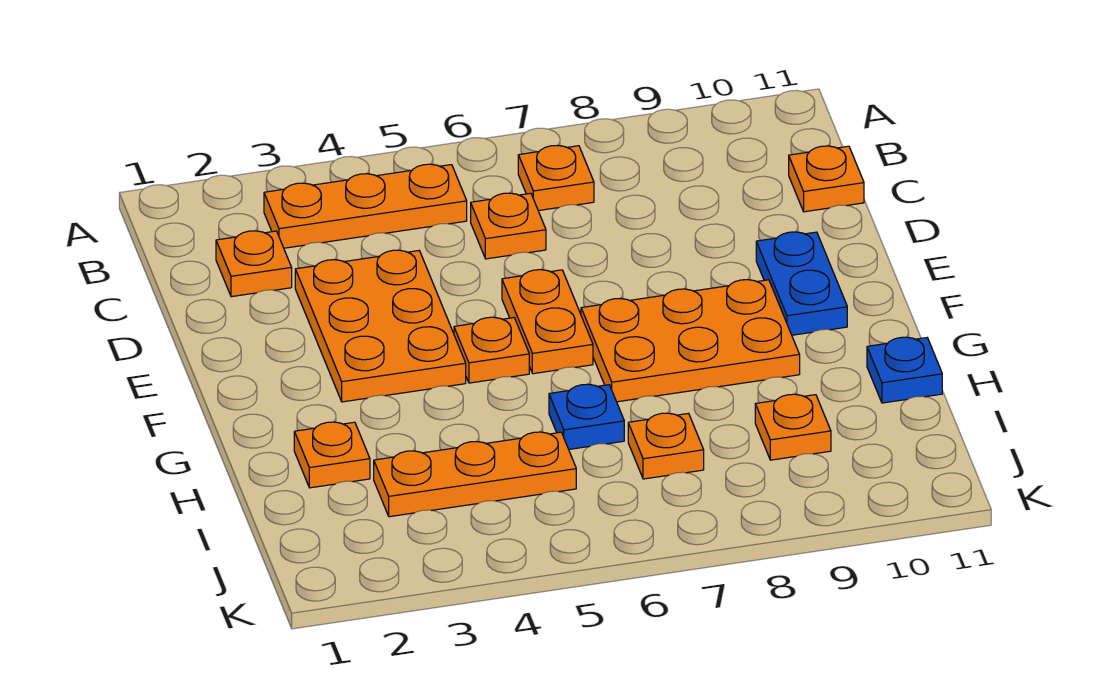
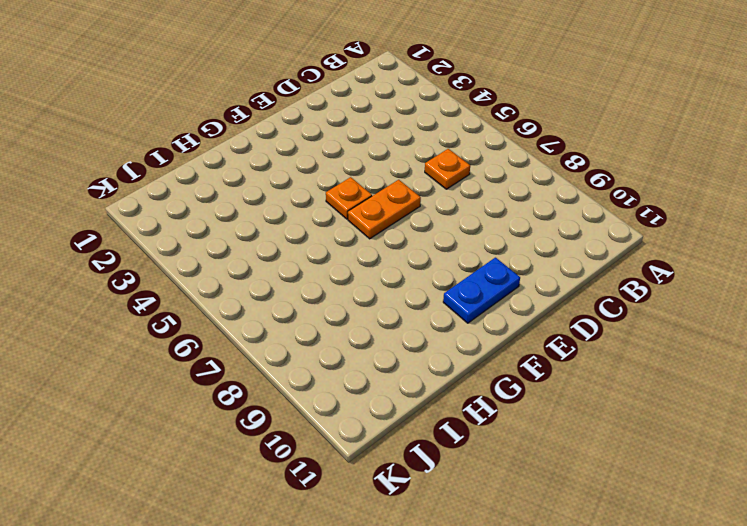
none -> orange 1x3 plate [264,164,467,248]
none -> orange 1x1 plate [518,146,594,211]
none -> orange 1x1 plate [216,231,292,297]

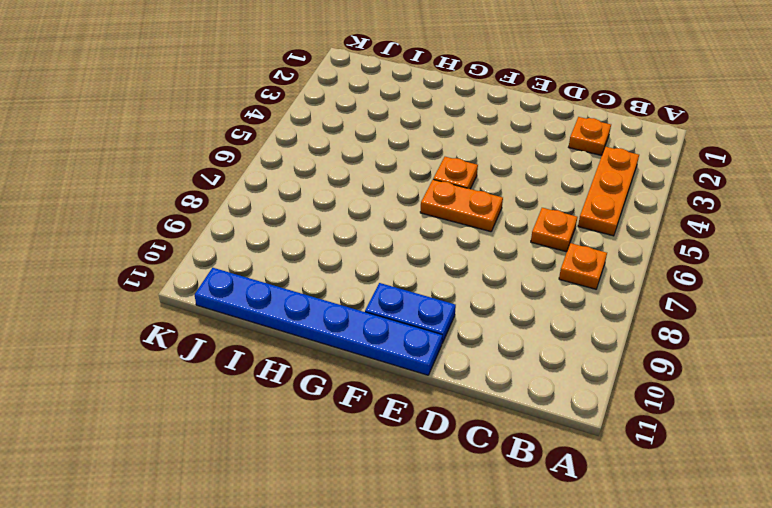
blue 1x6 plate [195,268,442,375] -> blue 1x1 plate [867,337,942,403]
none -> orange 1x1 plate [789,146,864,212]
none -> orange 2x3 plate [295,250,466,402]
none -> orange 2x3 plate [581,280,800,402]

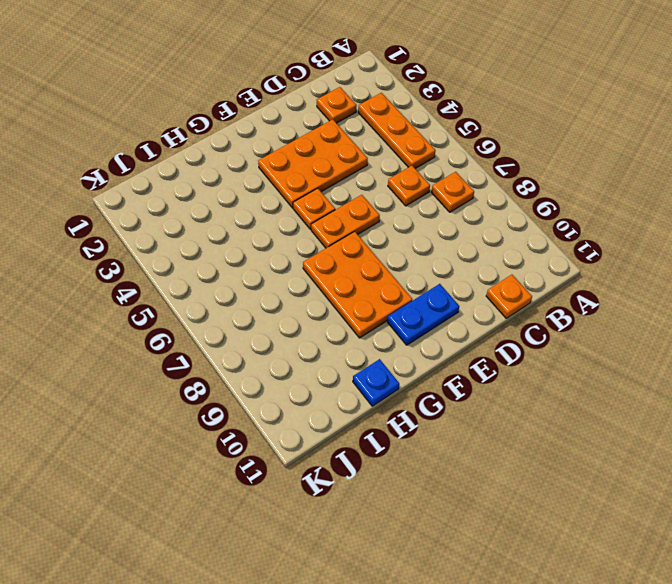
none -> orange 1x1 plate [294,422,370,488]
none -> blue 1x1 plate [549,384,624,449]
none -> orange 1x3 plate [374,432,576,517]

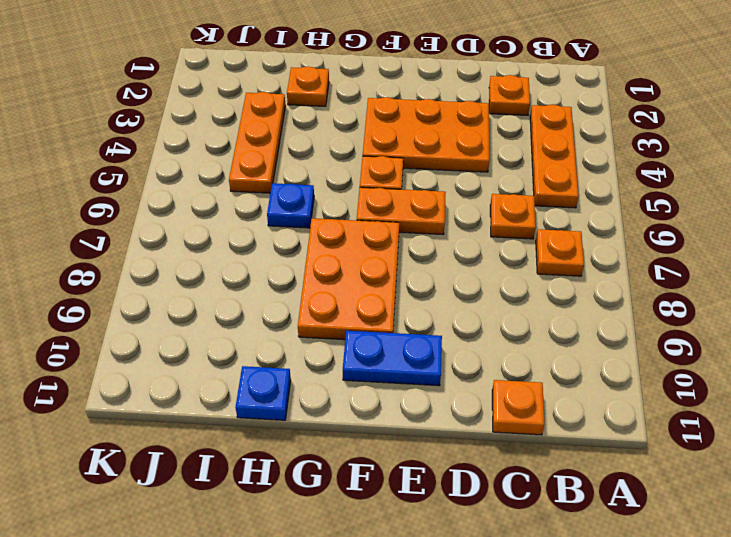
none -> orange 1x1 plate [628,413,704,479]
none -> orange 1x1 plate [755,394,831,460]

